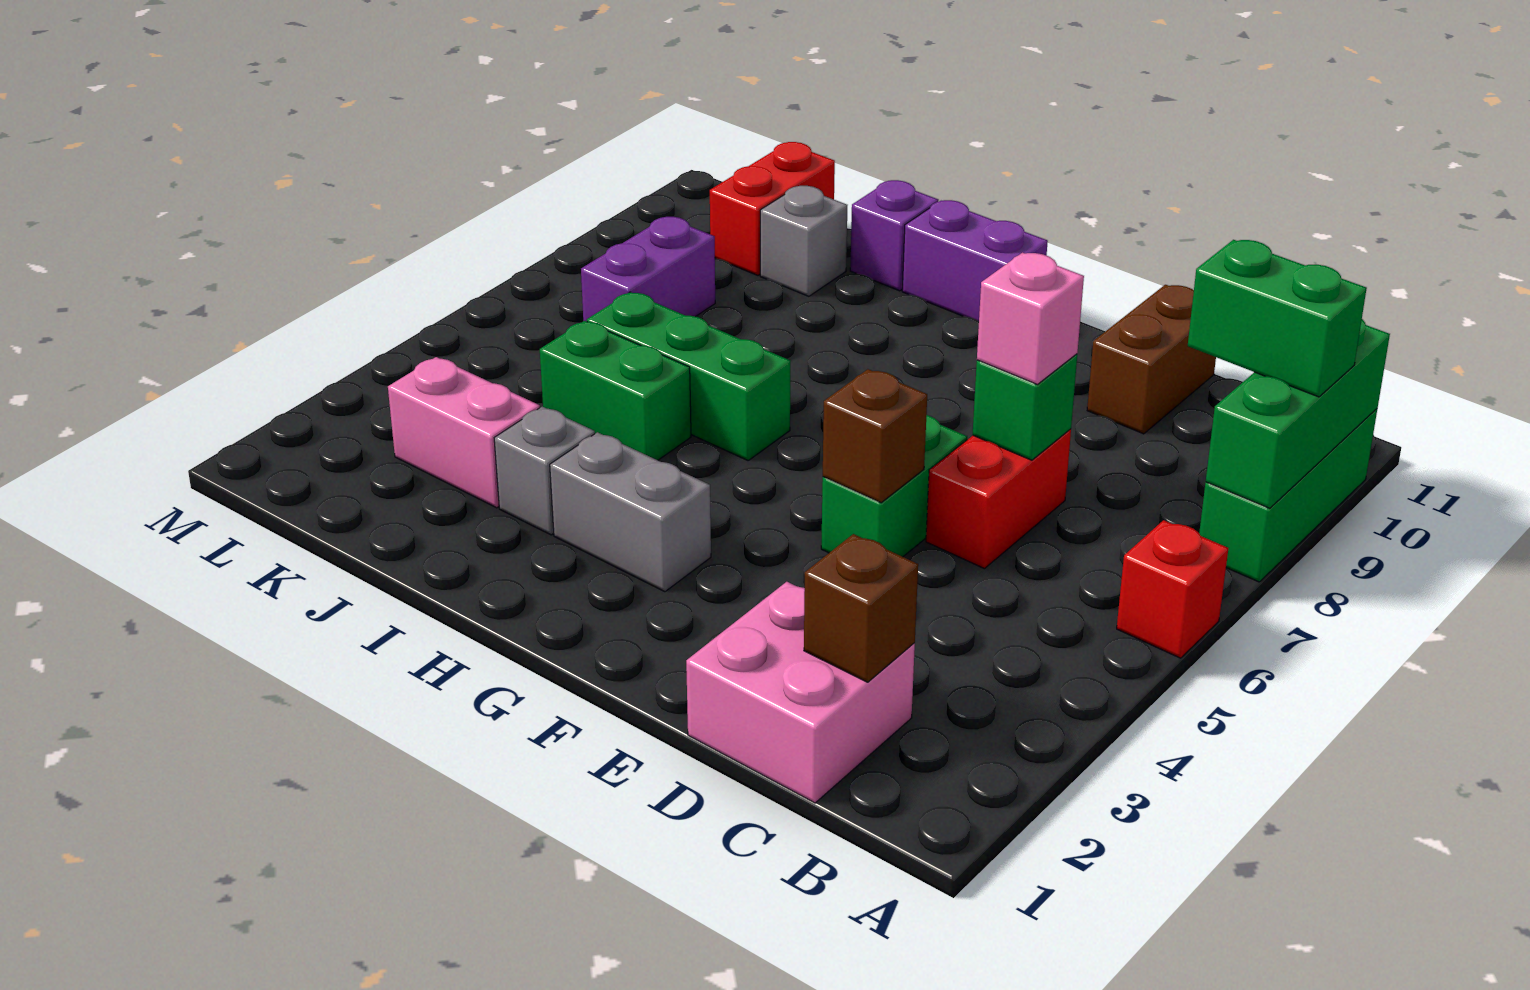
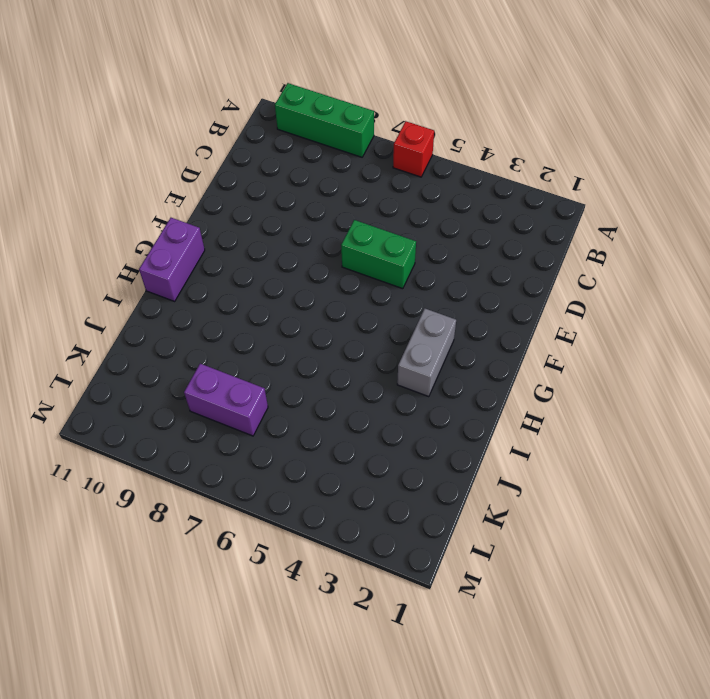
none -> pink 2x2 brick [686,582,915,803]
none -> red 1x2 brick [926,429,1071,569]
none -> brown 1x2 brick [1087,285,1216,434]

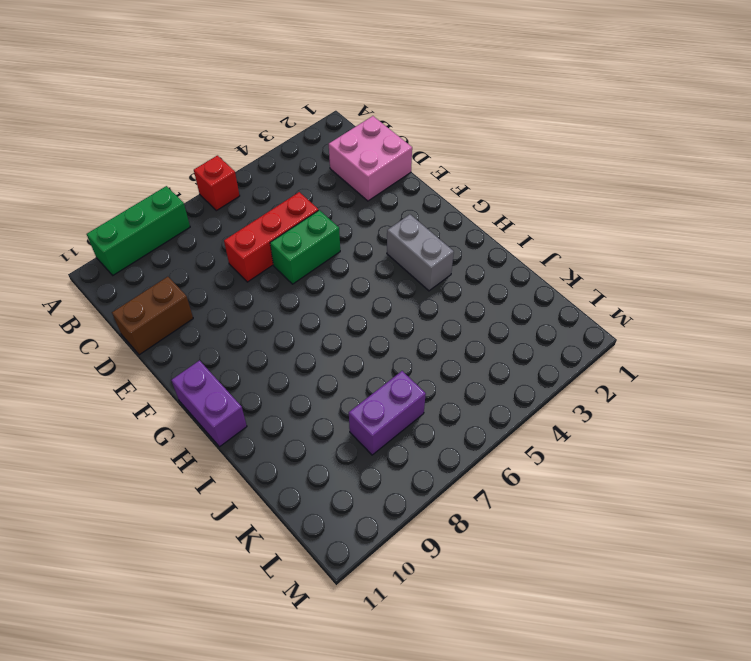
red 1x3 brick [224,192,319,282] -> red 1x2 brick [926,429,1071,569]
none -> green 1x3 brick [587,292,790,460]
none -> grey 1x1 brick [494,407,595,535]
none -> green 1x2 brick [540,321,691,460]

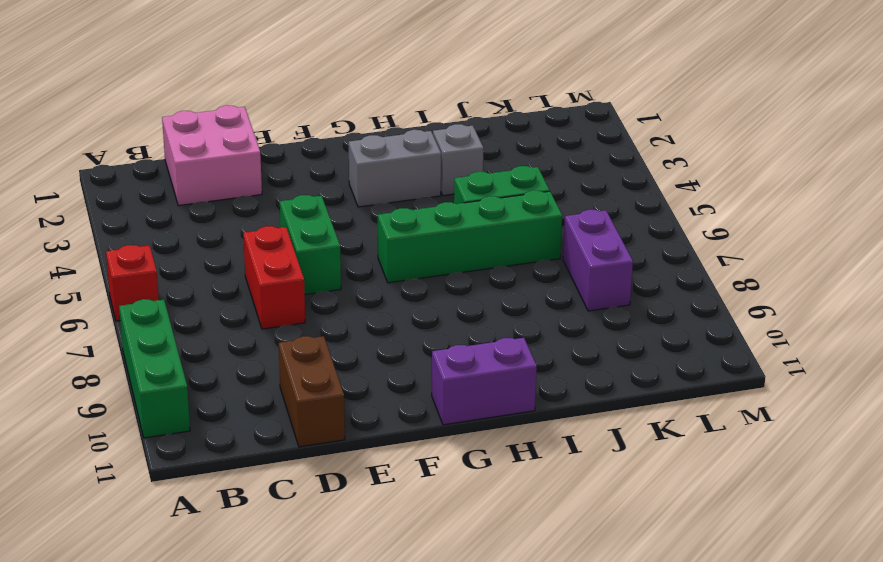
green 1x4 brick [378,190,562,283] -> green 1x3 brick [587,292,790,460]
none -> purple 1x1 brick [850,180,938,291]
none -> pink 1x2 brick [388,357,540,508]
none -> grey 1x1 brick [760,186,847,296]

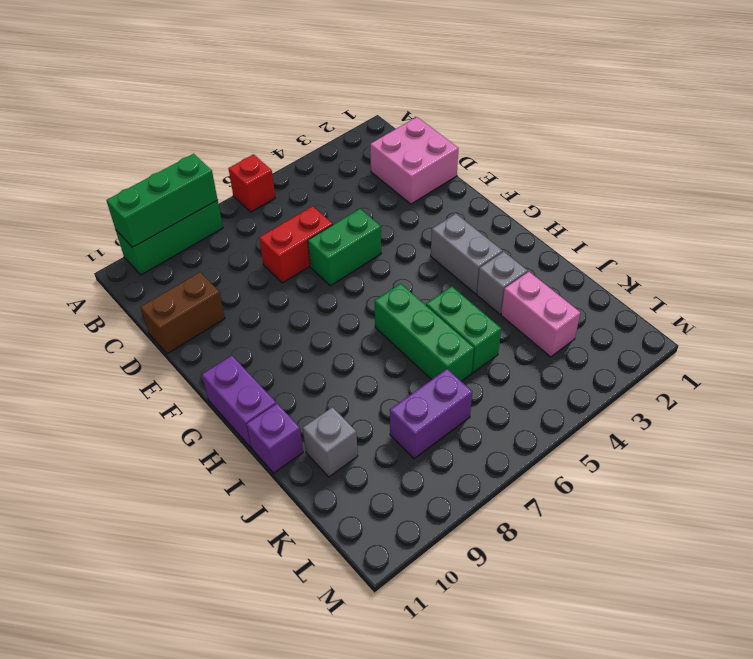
none -> red 1x2 brick [710,142,835,275]
none -> brown 1x1 brick [804,534,918,682]
none -> green 1x1 brick [973,354,1077,460]

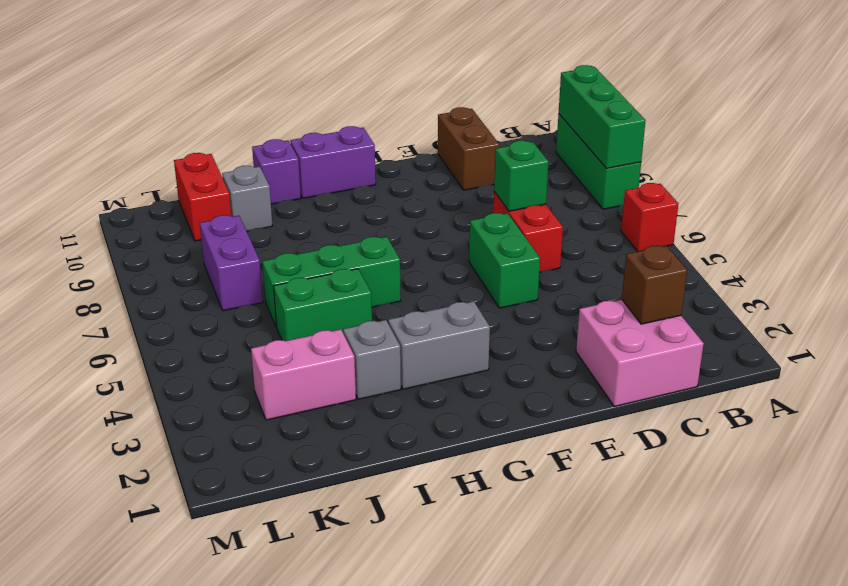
none -> brown 1x1 brick [823,369,927,503]
none -> green 1x2 brick [1188,240,1367,397]
none -> pink 1x1 brick [977,253,1084,385]

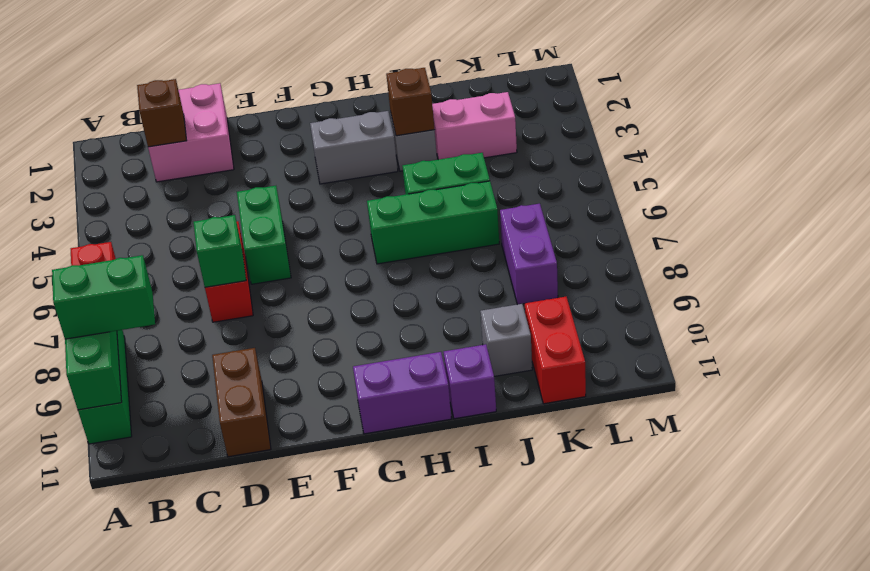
brown 1x1 brick [386,68,434,136] -> brown 1x1 brick moved to [823,369,927,503]
none -> pink 1x1 brick [977,253,1084,385]

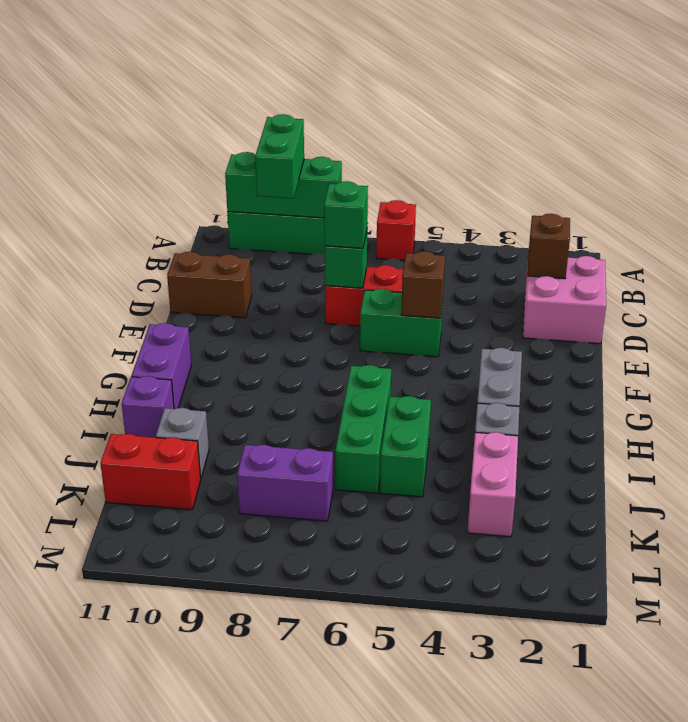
green 1x1 brick [324,181,368,248] -> pink 1x1 brick [977,253,1084,385]

